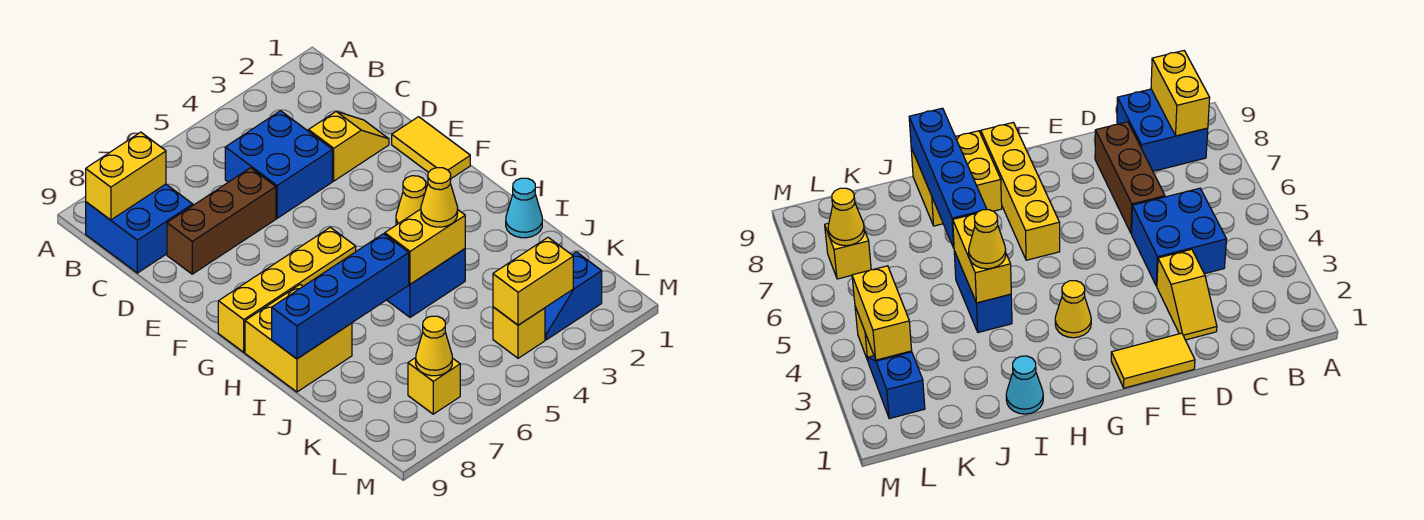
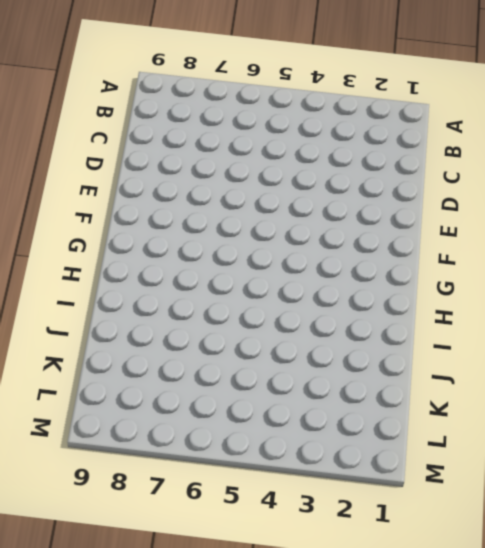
none -> blue 2x2 brick [86,184,193,273]
none -> blue 2x2 brick [225,111,332,218]
none -> yellow 1x2 slope [308,112,389,181]

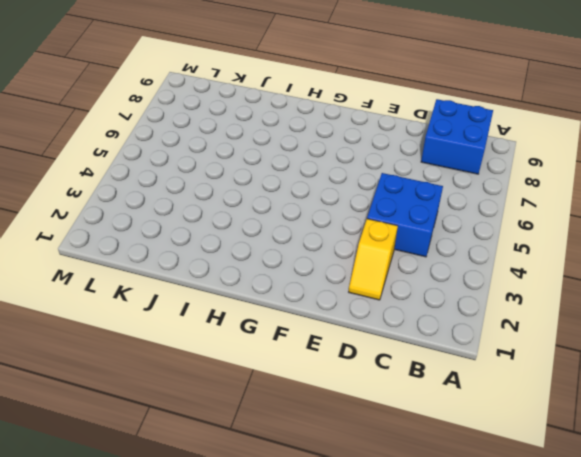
none -> brown 1x3 brick [167,168,276,274]
none -> yellow 1x2 tile [392,117,470,178]
none -> yellow 1x1 cone [396,176,426,225]

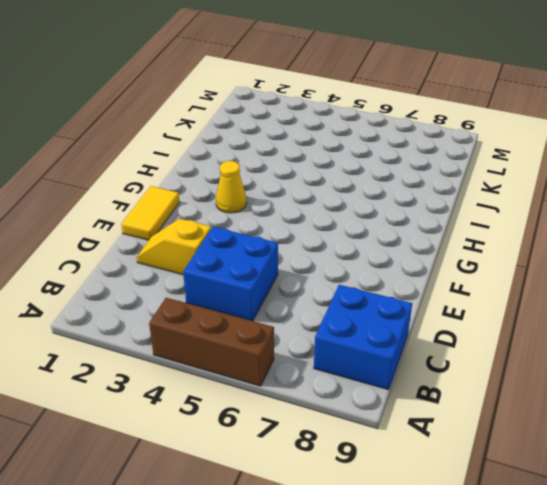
brown 1x3 brick [149,298,274,386] -> brown 1x3 brick moved to [167,168,276,274]
none -> yellow 1x4 brick [218,227,356,352]
none -> yellow 2x2 brick [245,284,352,392]
none -> cyan 1x1 cone [506,178,542,238]

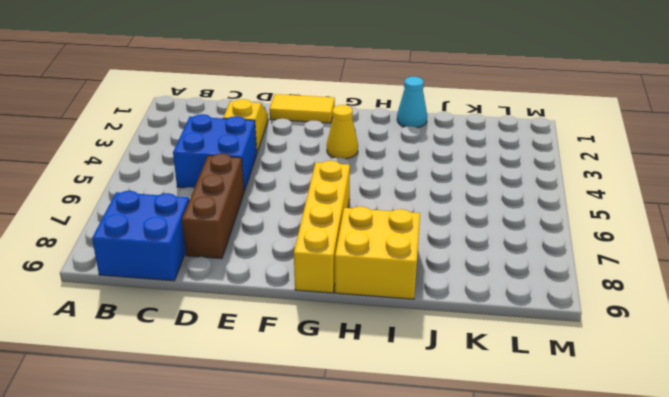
none -> blue 1x2 brick [387,249,465,317]
none -> blue 1x2 slope [545,252,602,340]
none -> yellow 1x1 brick [493,307,545,358]

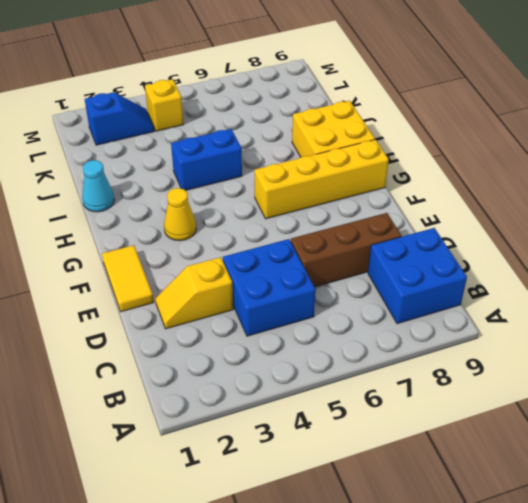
none -> yellow 1x1 brick [408,358,460,414]
none -> yellow 1x2 brick [86,132,166,220]
none -> yellow 1x2 brick [385,209,465,284]

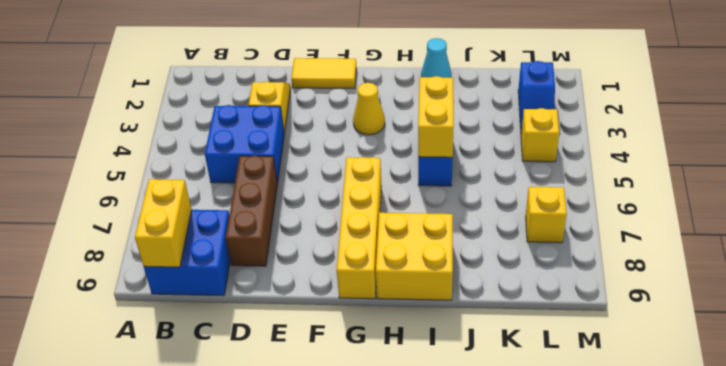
none -> blue 1x4 brick [272,234,409,359]
none -> yellow 1x2 brick [493,237,573,325]
none -> yellow 1x1 cone [416,316,452,376]

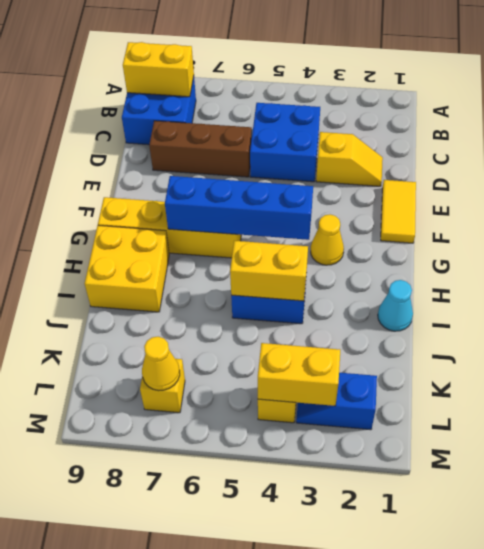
blue 1x4 brick [165,176,313,240] -> blue 1x4 brick moved to [272,234,409,359]
none -> yellow 1x1 cone [421,168,458,227]

